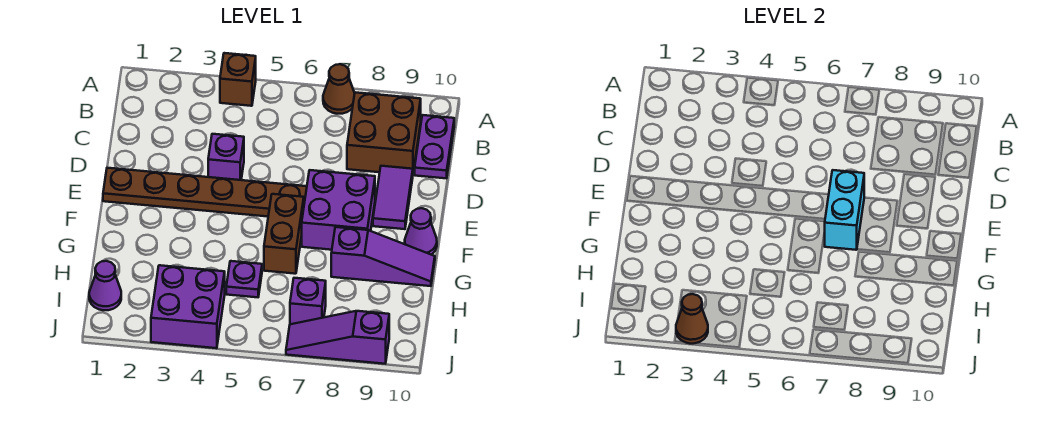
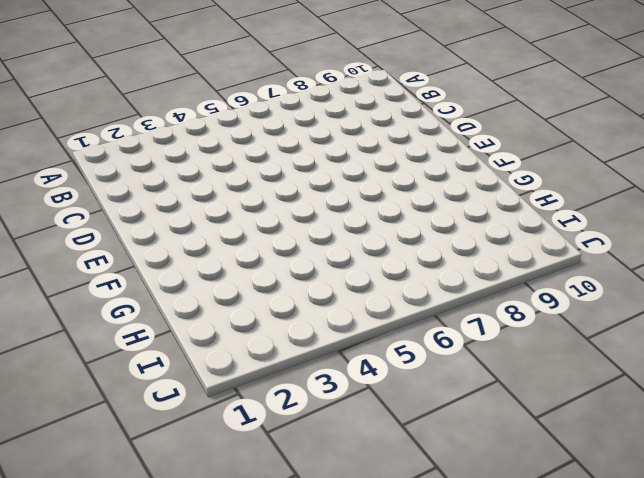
none -> brown 1x1 brick [220,53,256,106]
none -> brown 1x1 cone [323,64,355,114]
none -> brown 2x2 brick [347,92,421,172]

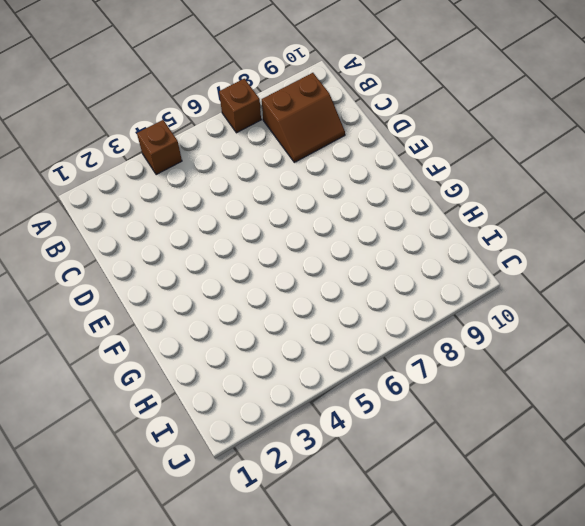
brown 1x1 brick [219,79,261,133] -> brown 1x1 cone [323,64,355,114]
brown 2x2 slope [262,73,345,162] -> brown 2x2 brick [347,92,421,172]
none -> purple 1x2 plate [415,115,454,178]
none -> purple 1x1 brick [208,134,244,180]
none -> purple 1x2 tile [373,166,413,229]

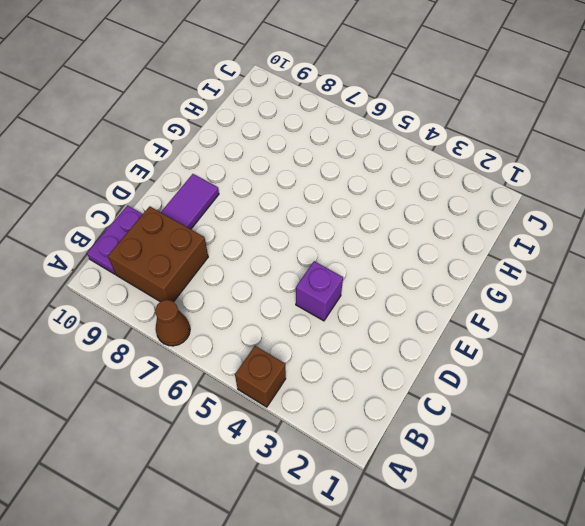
none -> brown 1x6 plate [103,168,307,217]
none -> purple 2x2 brick [302,170,375,250]
none -> brown 1x2 brick [264,194,304,274]

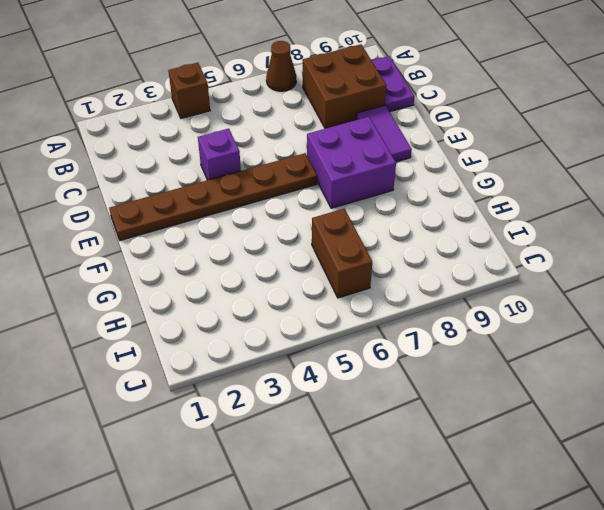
brown 1x2 brick [312,208,372,298] -> brown 1x2 brick moved to [264,194,304,274]
none -> purple 1x1 cone [405,208,437,255]
none -> purple 1x3 slope [331,227,435,286]
none -> purple 1x1 plate [226,261,262,297]

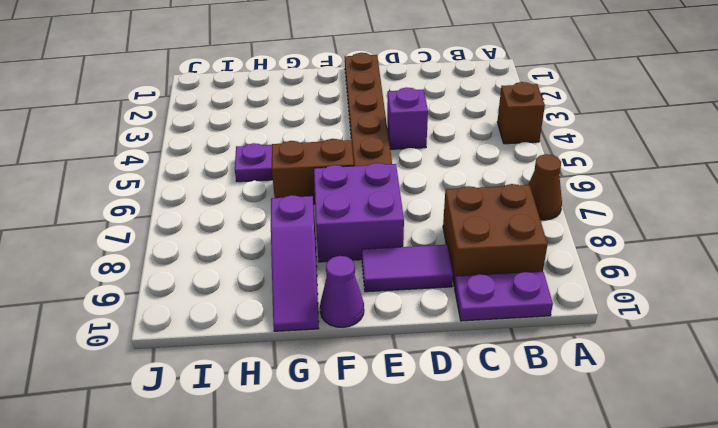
none -> purple 1x1 cone [89,261,121,310]
none -> purple 2x2 brick [151,265,225,348]
none -> purple 1x1 brick [290,278,326,324]

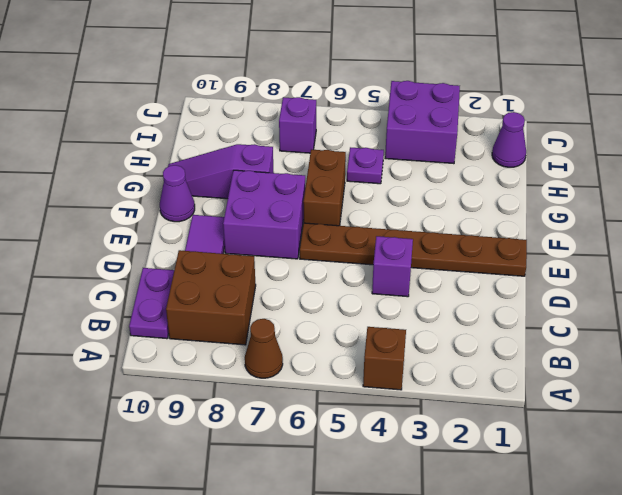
none -> purple 1x3 slope [286,311,389,364]
none -> cyan 1x2 brick [825,170,864,250]
none -> brown 1x1 cone [676,294,708,344]

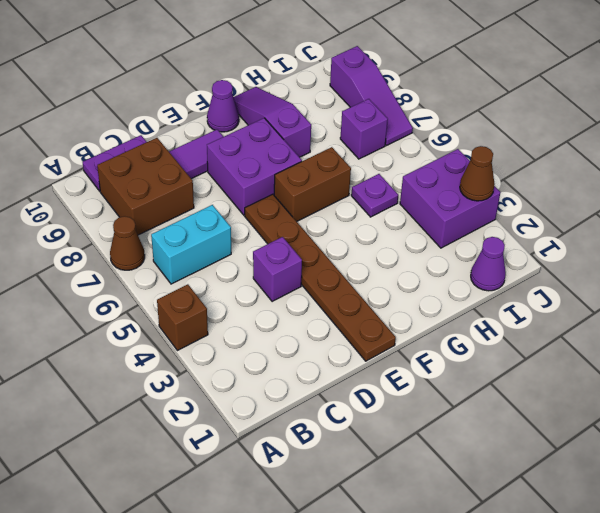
cyan 1x2 brick [151,205,231,284] -> cyan 1x2 brick moved to [825,170,864,250]

